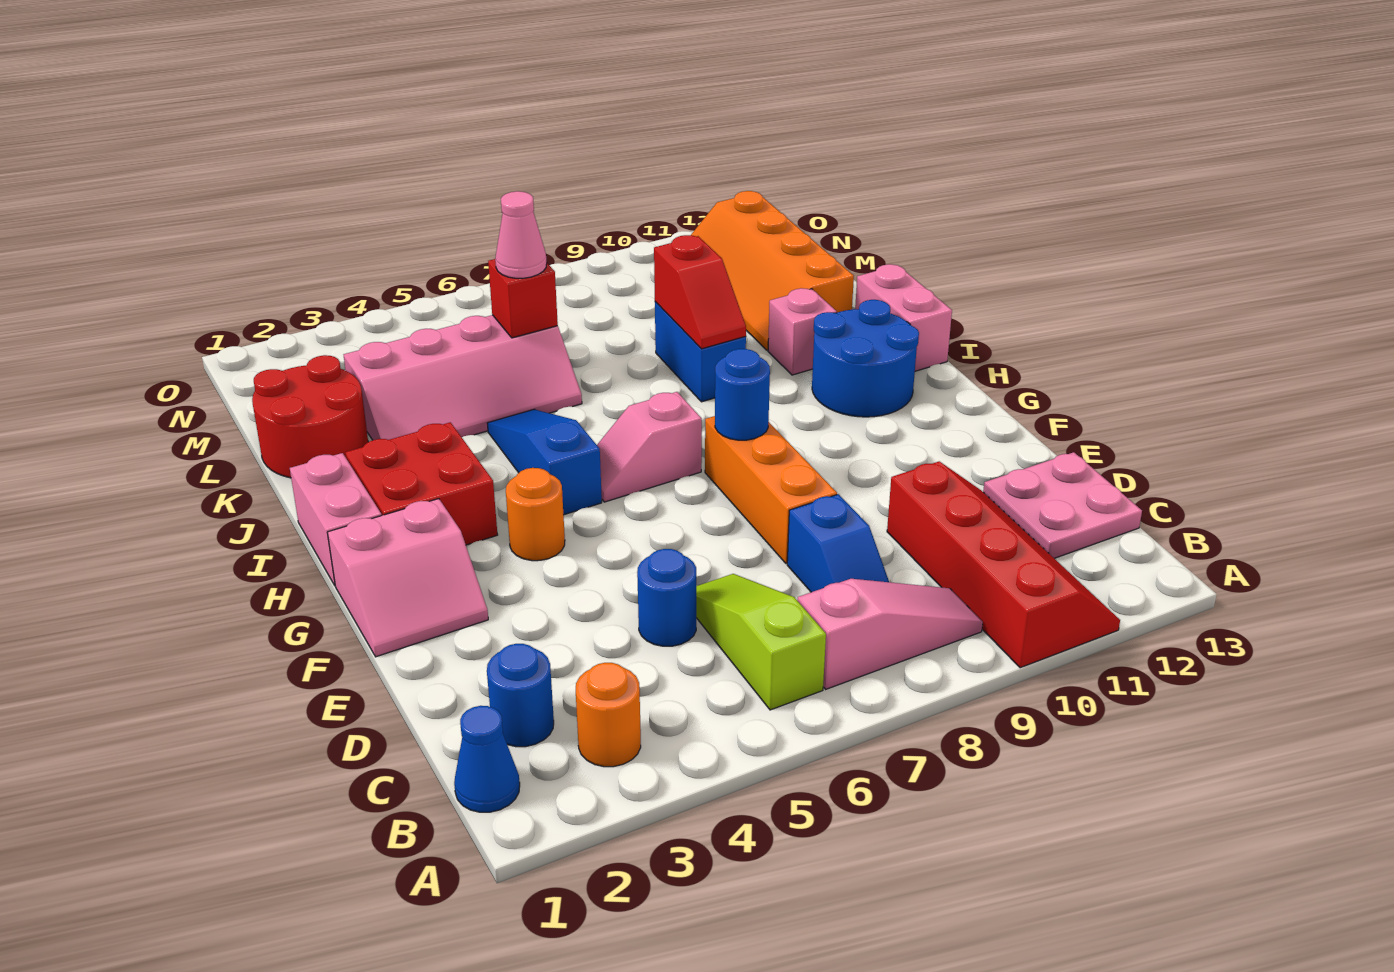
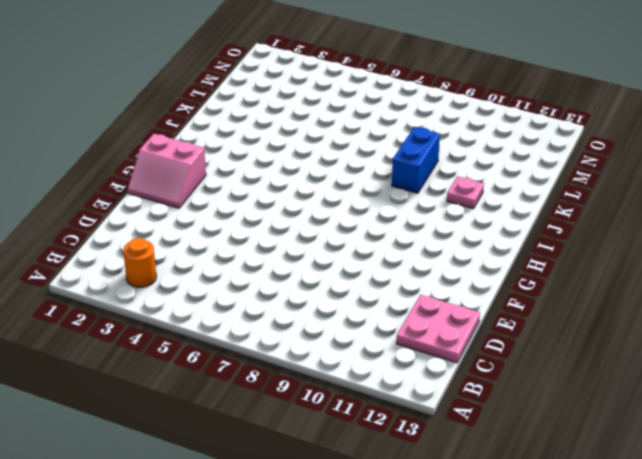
pink 1x1 plate [447,176,484,209] -> pink 1x1 brick [768,288,837,375]
none -> red 2x4 slope [887,461,1120,668]
none -> blue 1x1 cone [454,706,520,812]
none -> lime 1x3 slope [696,574,826,710]

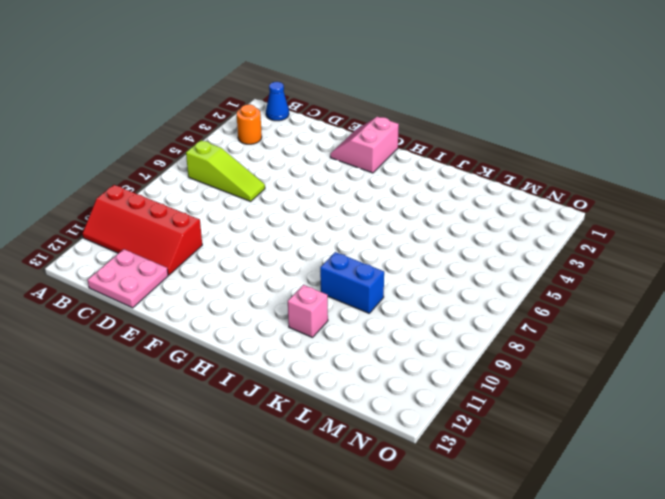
none -> pink 1x3 slope [797,579,983,689]
none -> blue 1x1 round brick [487,644,554,747]
none -> blue 1x2 slope [787,494,889,592]

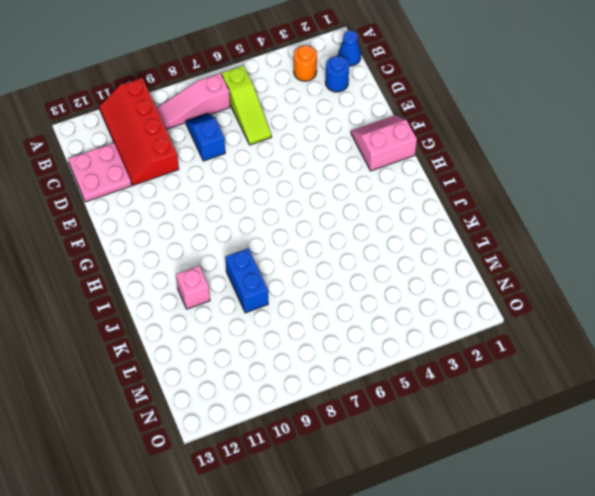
none -> blue 1x1 round brick [637,549,696,646]
none -> orange 1x3 brick [705,416,837,564]
none -> orange 1x1 round brick [506,468,565,561]

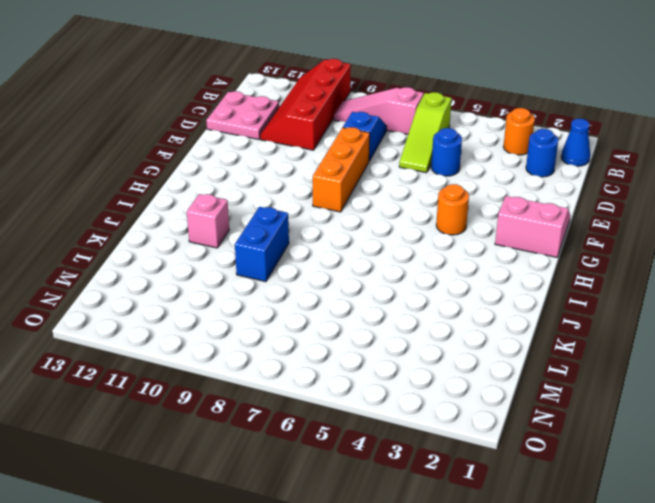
none -> pink 1x2 brick [290,453,382,585]
none -> red 2x2 brick [345,422,498,545]
none -> blue 1x3 slope [487,409,602,515]

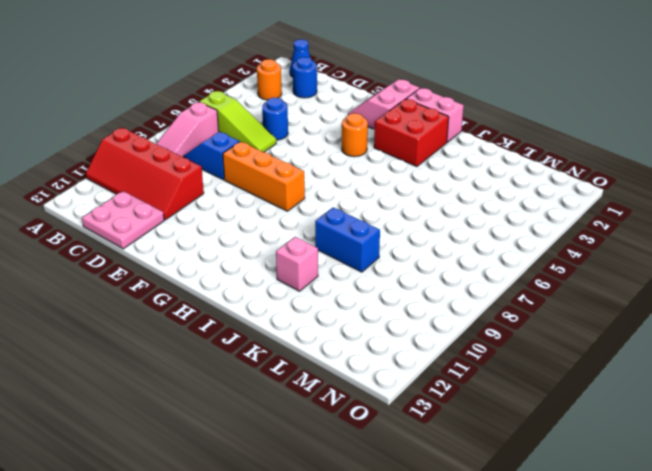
none -> blue 1x3 slope [487,409,602,515]
none -> pink 1x2 slope [597,392,702,502]
none -> blue 2x2 round brick [812,300,919,417]

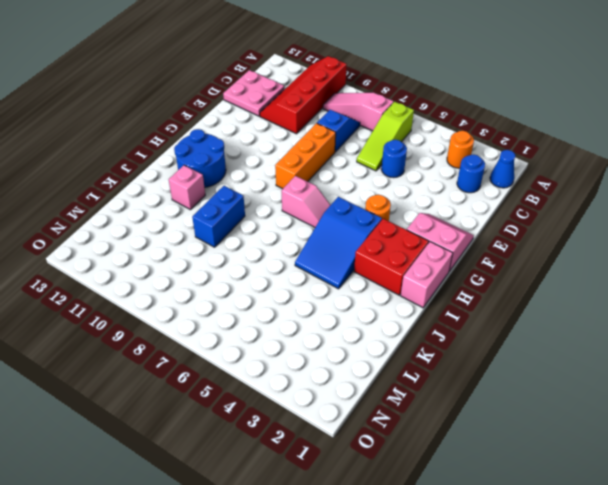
blue 2x3 slope [295,197,382,289] -> blue 1x3 slope [487,409,602,515]
none -> pink 1x2 brick [855,264,952,371]
none -> red 2x2 round brick [252,355,368,478]
none -> pink 2x4 slope [344,315,582,440]

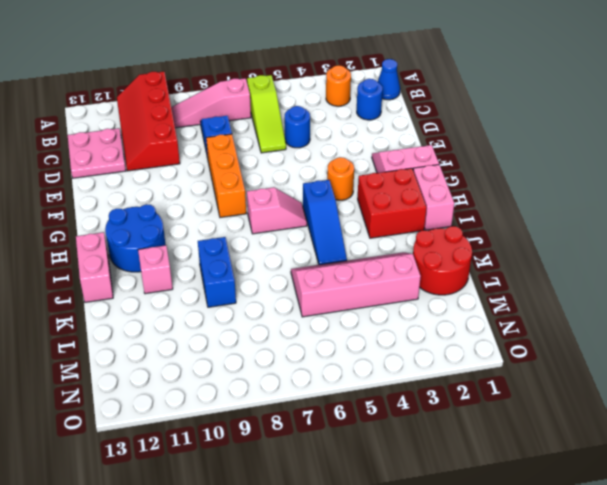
none -> orange 2x4 slope [691,191,854,350]
none -> blue 1x1 round brick [715,349,770,440]
none -> red 1x2 slope [654,235,746,349]

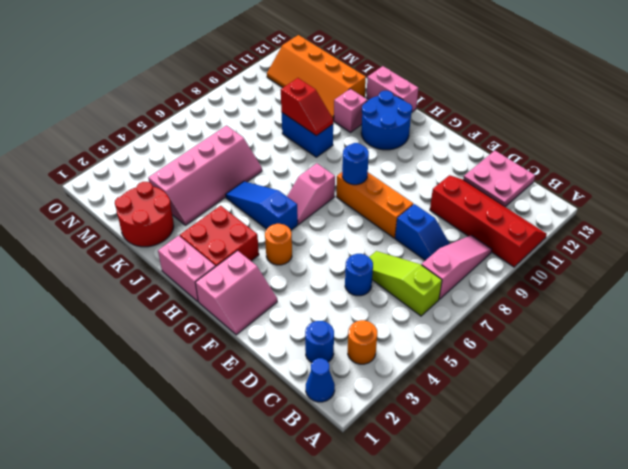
none -> red 1x1 brick [488,259,558,338]
none -> pink 1x1 cone [495,191,547,278]

